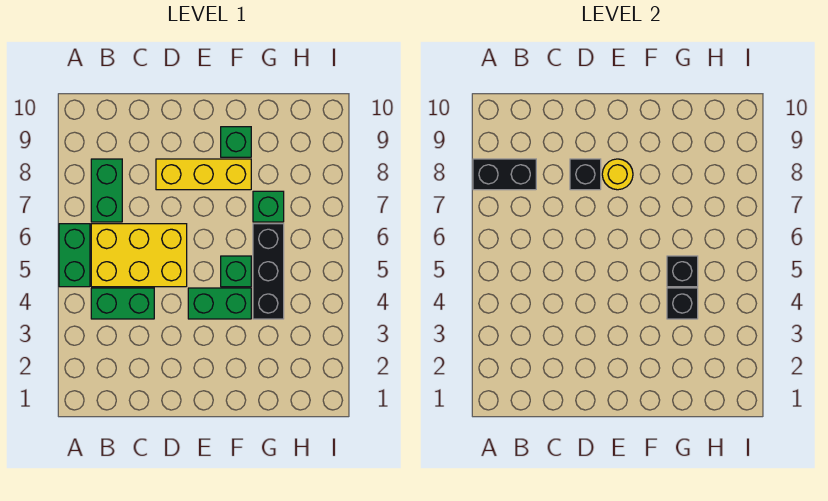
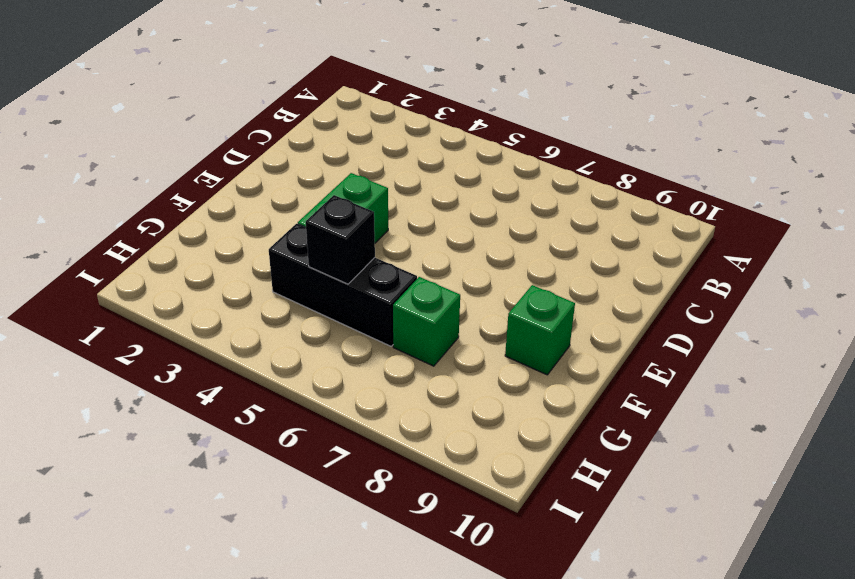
none -> green 1x2 brick [59,224,90,287]
none -> green 1x2 brick [91,288,154,319]
none -> yellow 2x3 brick [91,224,187,287]

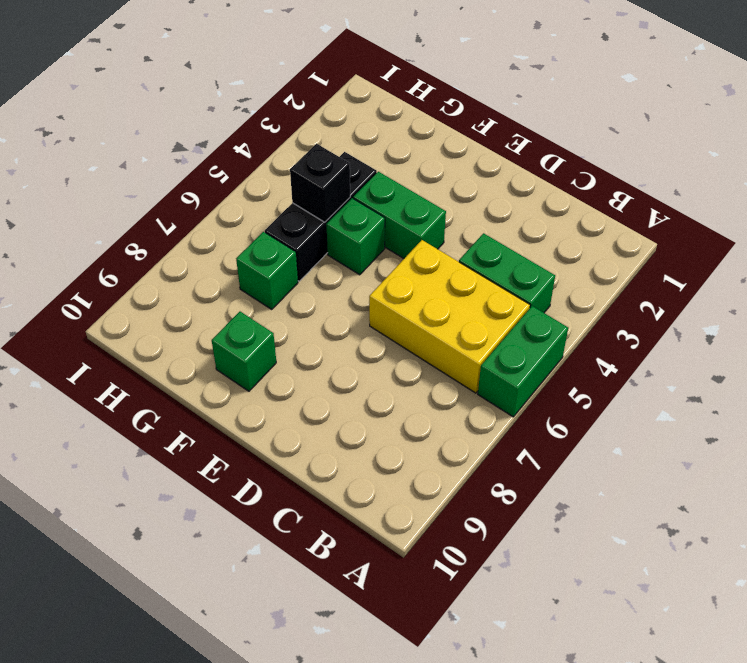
none -> green 1x2 brick [91,159,122,222]
none -> yellow 1x3 brick [156,159,251,190]
none -> black 1x2 brick [473,159,536,190]

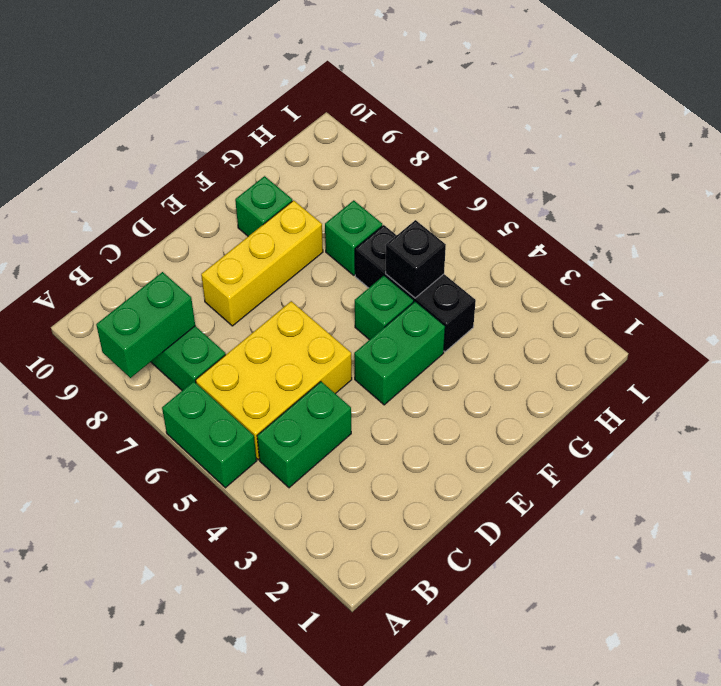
green 1x2 brick [96,272,195,378] -> black 1x2 brick [473,159,536,190]
none -> black 1x1 brick [570,159,601,190]
none -> yellow 1x1 round brick [602,159,633,190]
none -> black 1x1 brick [667,288,698,319]

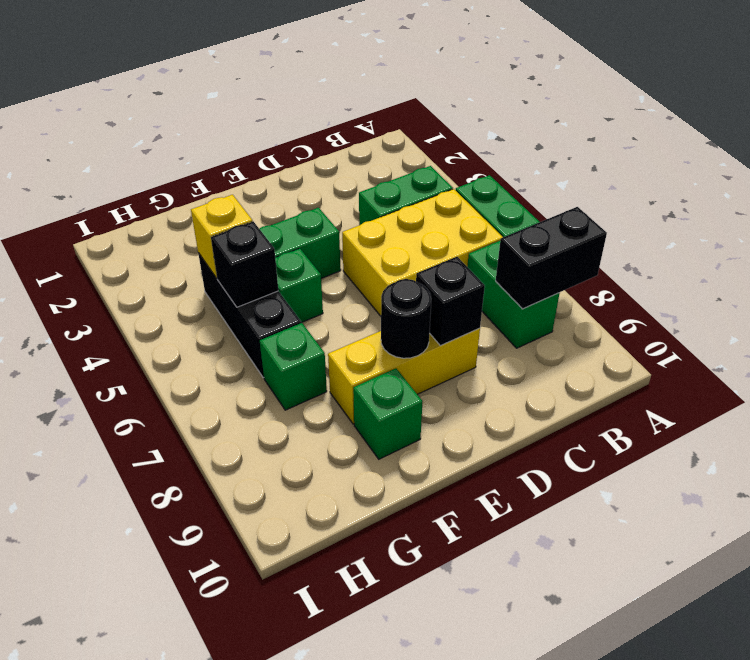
black 1x1 round brick [381,279,431,358] -> yellow 1x1 round brick [602,159,633,190]
yellow 1x1 brick [191,195,253,278] -> black 1x1 brick [667,288,698,319]

